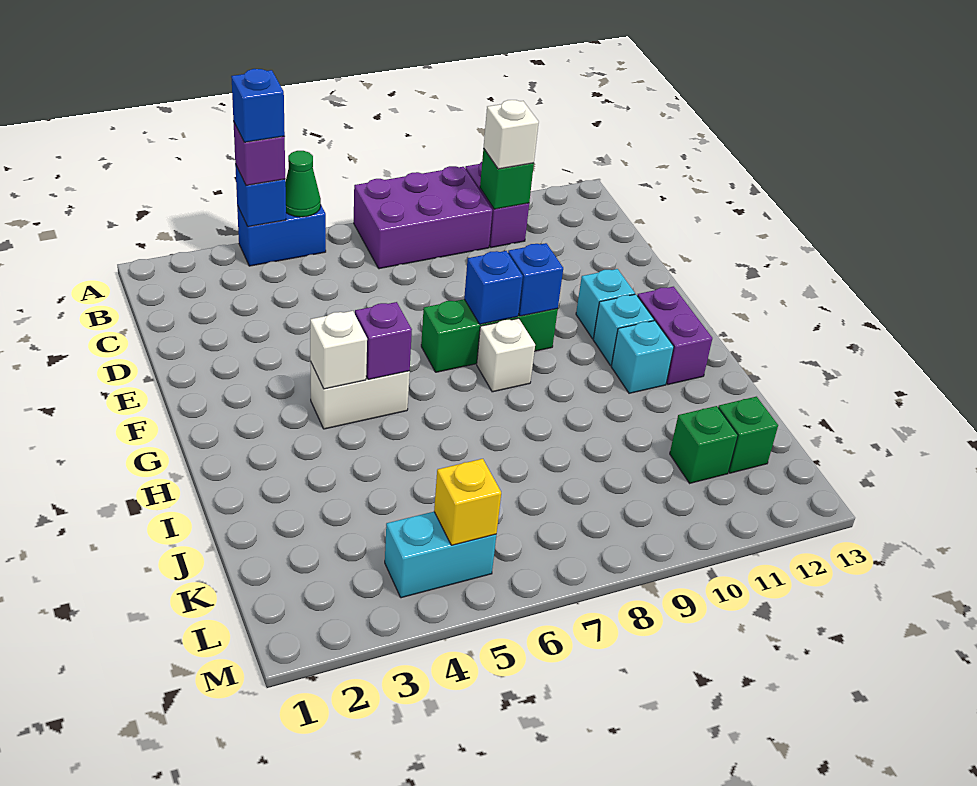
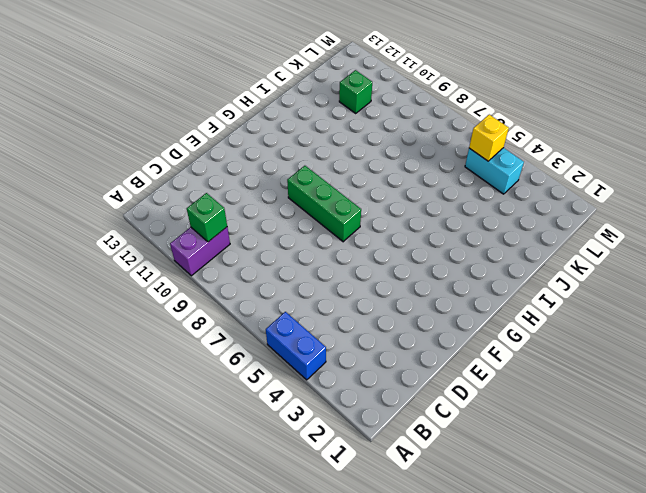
none -> purple 2x3 brick [354,166,492,269]
none -> cyan 1x1 brick [576,269,635,339]
none -> white 1x2 brick [310,361,410,429]

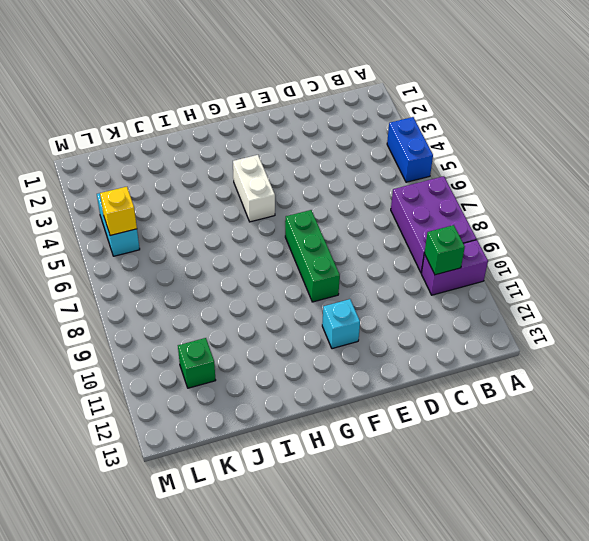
none -> white 1x1 brick [477,318,535,392]
none -> cyan 1x1 brick [593,294,654,365]
none -> purple 1x2 brick [638,287,712,385]

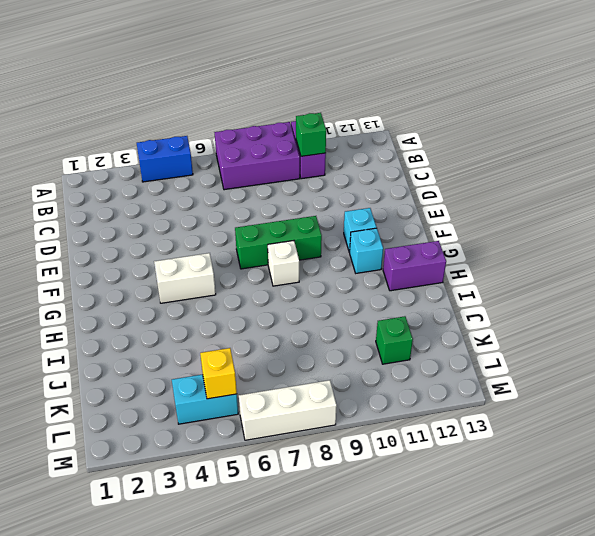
purple 1x2 brick [383,241,446,291] -> purple 1x2 brick turned to [638,287,712,385]
white 1x3 brick [239,380,337,440] -> none
none -> cyan 1x1 brick [611,321,674,393]
none -> green 1x1 brick [718,397,778,473]
none -> blue 1x1 brick [235,164,286,227]

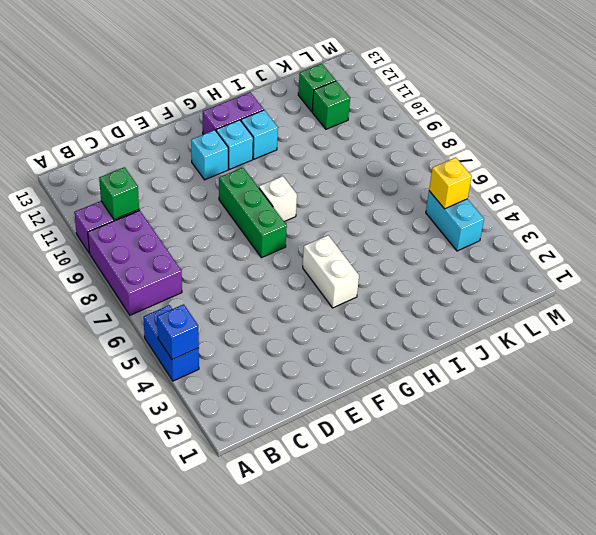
none -> green 1x1 cone [285,151,321,217]
none -> blue 1x1 brick [464,251,523,324]
none -> blue 1x1 brick [508,243,563,316]

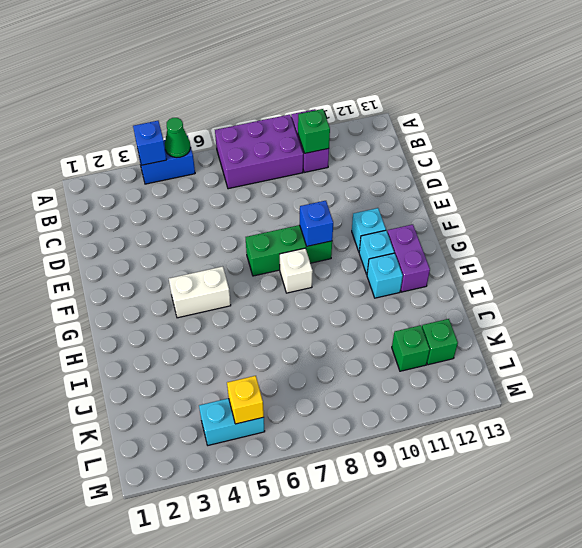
none -> blue 1x1 brick [464,251,523,324]
none -> white 1x1 brick [310,311,367,389]
none -> purple 1x1 brick [355,302,412,380]

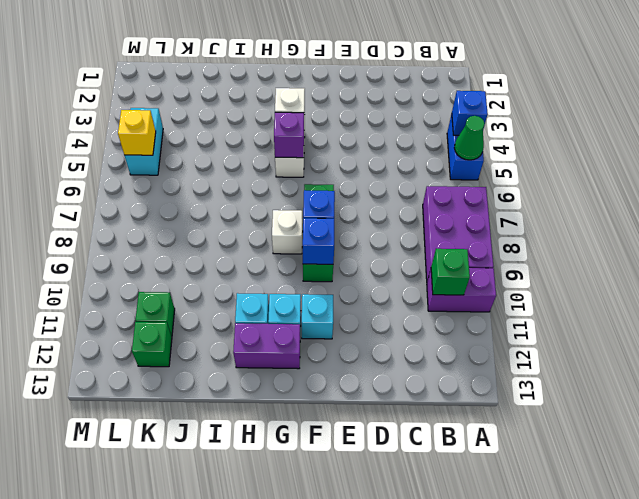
none -> purple 1x1 brick [233,121,285,186]
none -> white 1x1 brick [484,100,539,169]
none -> blue 1x1 brick [231,69,285,142]

